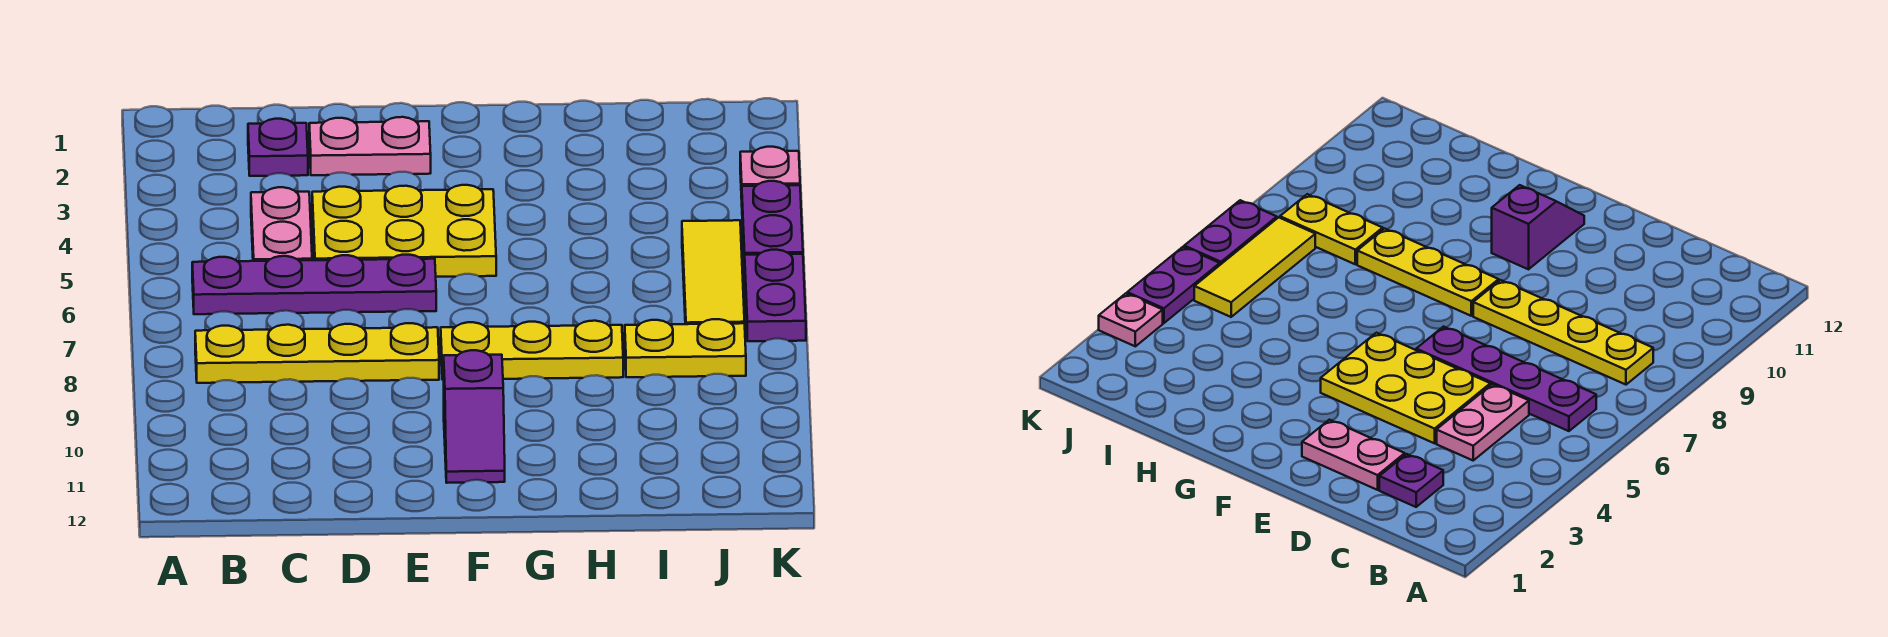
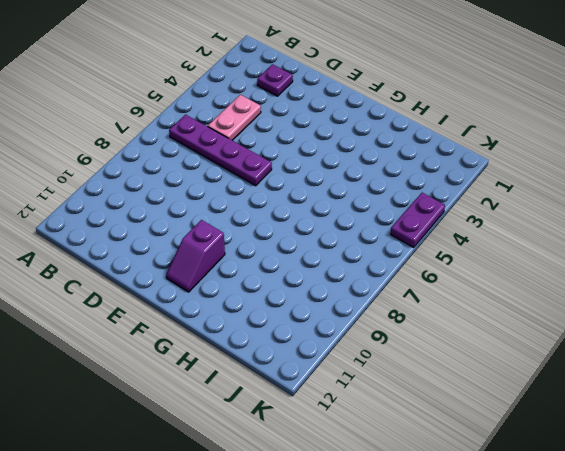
none -> yellow 1x4 plate [195,323,439,383]
none -> pink 1x2 plate [309,117,431,175]
none -> yellow 2x3 plate [312,185,496,277]

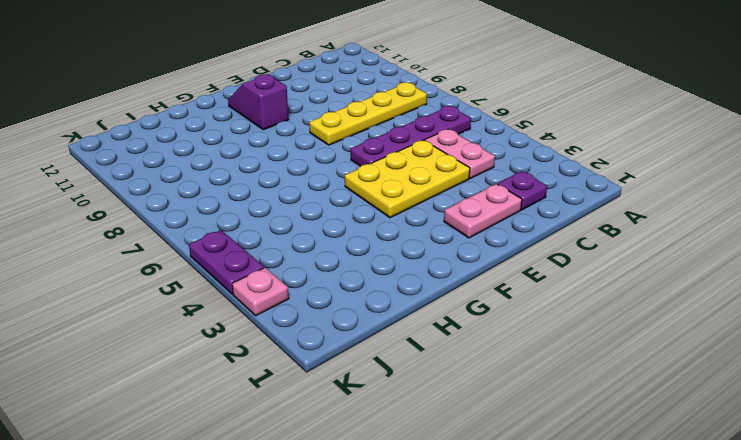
none -> yellow 1x3 plate [441,321,623,380]
none -> yellow 1x2 plate [625,319,746,377]
none -> yellow 1x3 tile [682,220,744,324]

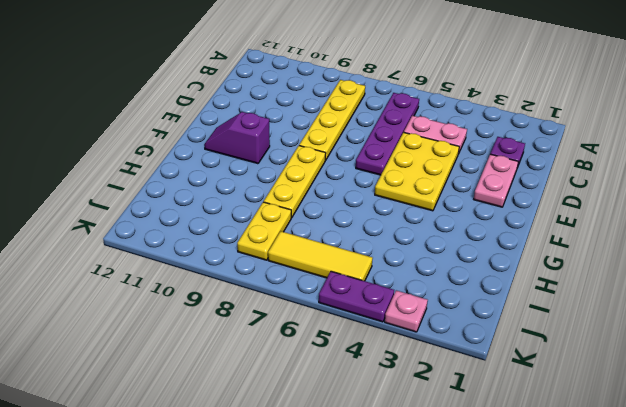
none -> purple 1x2 plate [745,250,806,341]

